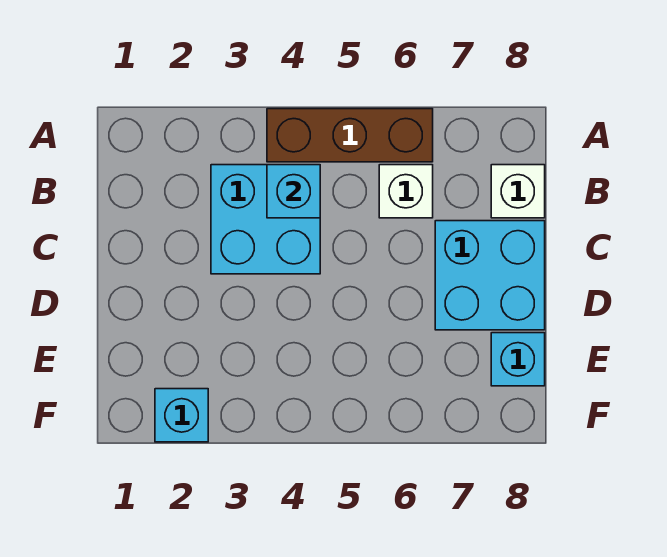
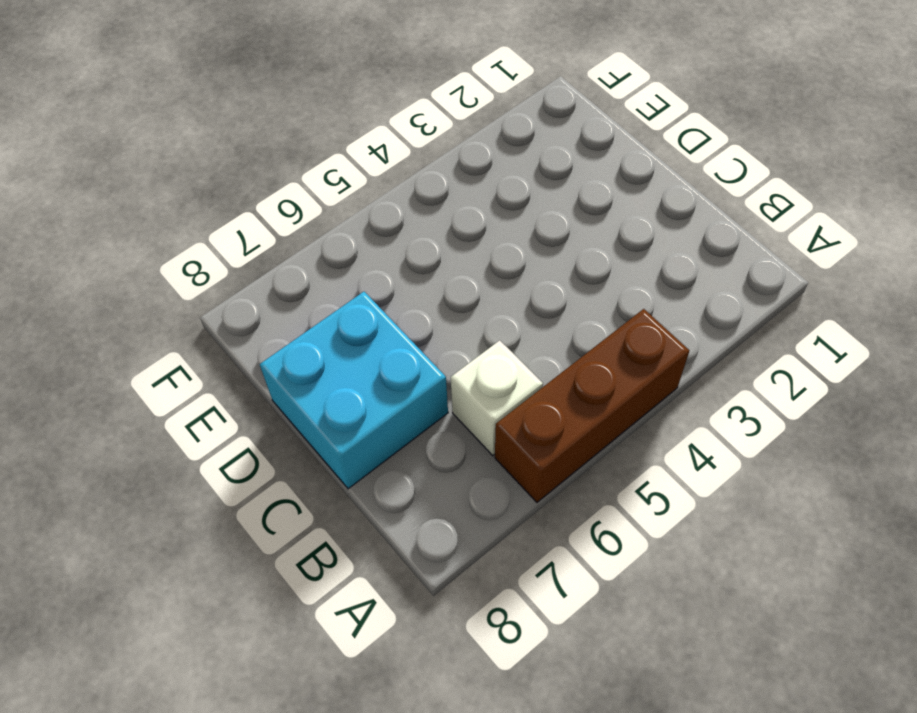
none -> cyan 2x2 brick [211,165,320,274]
none -> white 1x1 brick [491,165,545,218]

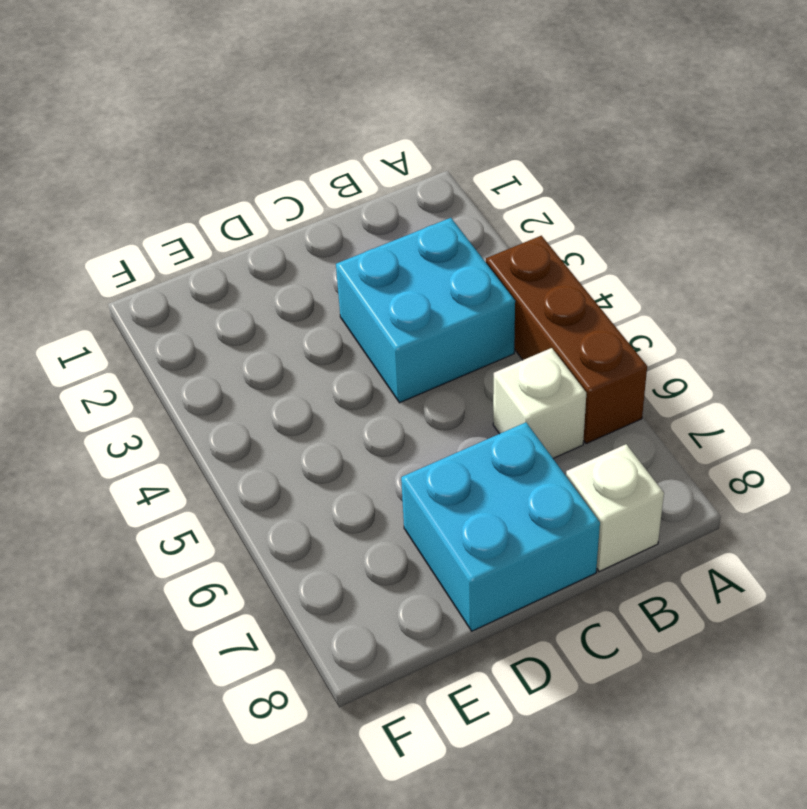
none -> cyan 1x1 brick [491,333,545,386]
none -> cyan 1x1 brick [155,389,208,442]

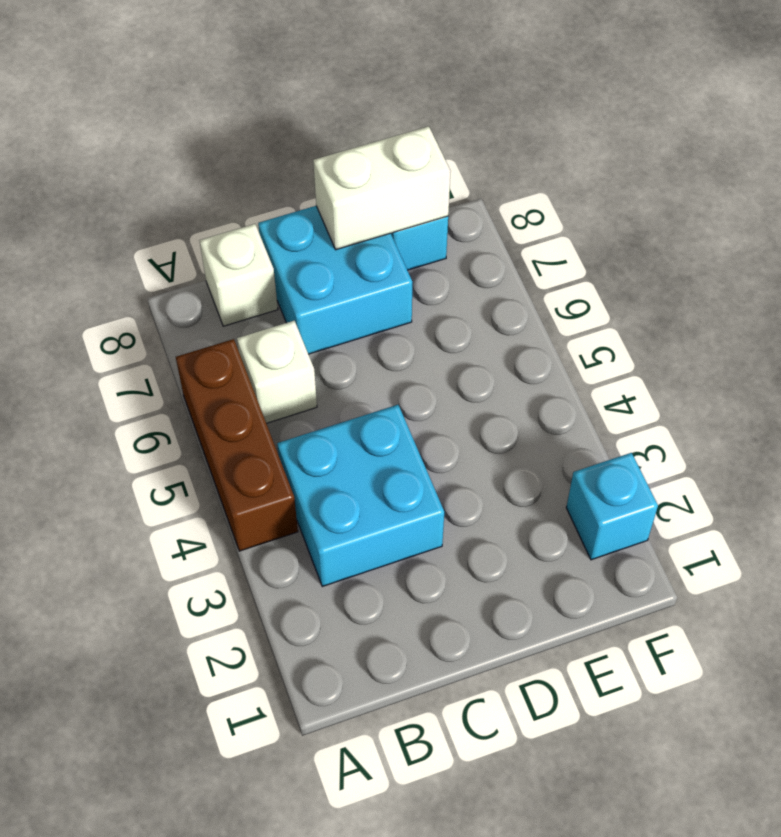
white 1x2 brick [313,126,451,250] -> none
none -> cyan 1x1 brick [267,165,320,218]

